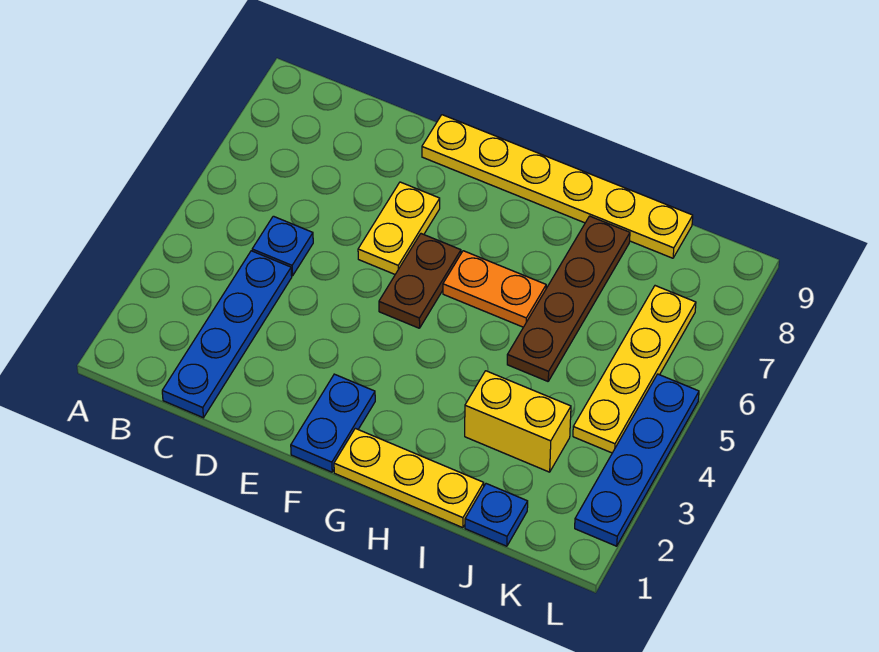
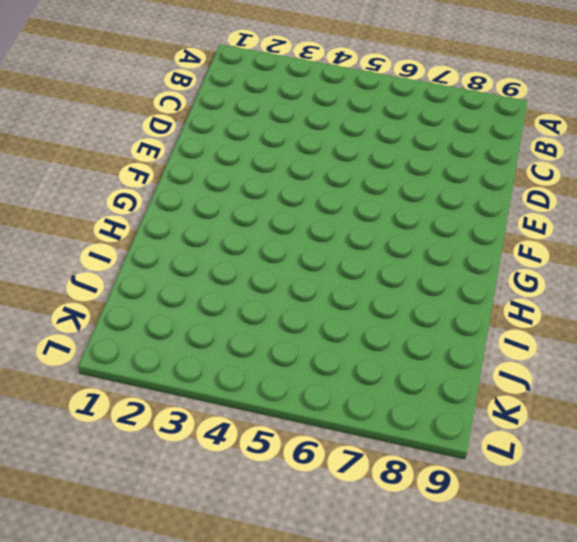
none -> blue 1x4 plate [162,251,292,418]
none -> blue 1x1 plate [252,216,313,276]
none -> yellow 1x2 plate [358,182,440,274]

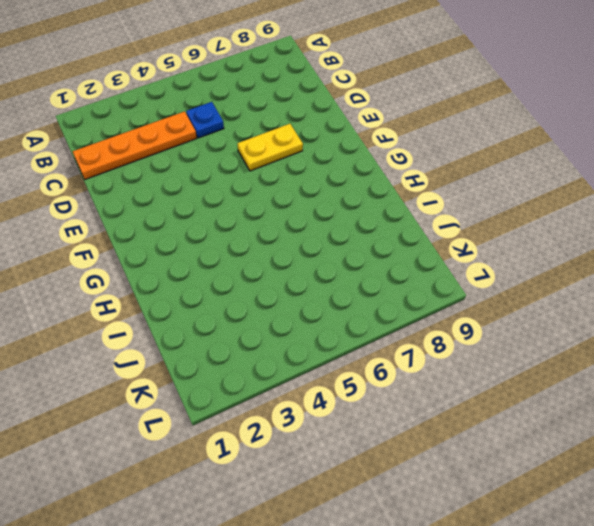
orange 1x4 plate [73,111,197,179] -> blue 1x4 plate [162,251,292,418]
none -> yellow 1x6 plate [422,115,693,258]
none -> blue 1x2 plate [291,374,375,472]
none -> brown 1x2 plate [379,234,461,328]

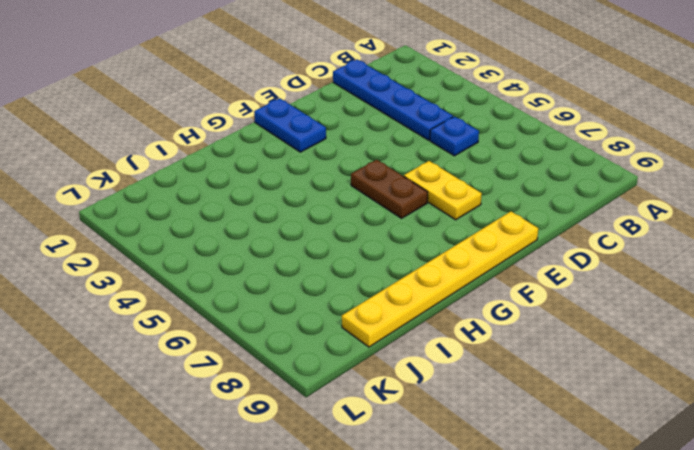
none -> yellow 1x3 plate [334,428,484,528]
none -> orange 1x2 plate [443,251,546,327]
none -> yellow 1x2 brick [465,371,571,472]

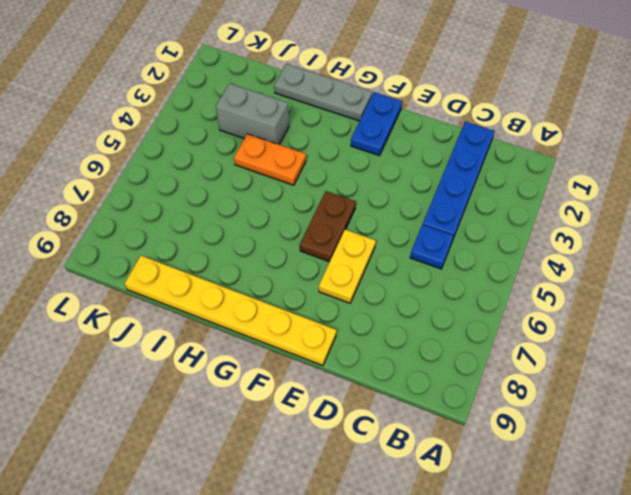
grey 1x3 plate [274,64,372,121] -> yellow 1x3 plate [334,428,484,528]
orange 1x2 plate [234,134,306,185] -> orange 1x2 plate moved to [443,251,546,327]
grey 1x2 brick [216,83,289,145] -> yellow 1x2 brick [465,371,571,472]
none -> brown 1x4 plate [507,216,630,381]
none -> blue 1x1 plate [465,484,528,546]
none -> yellow 1x4 plate [573,286,696,453]

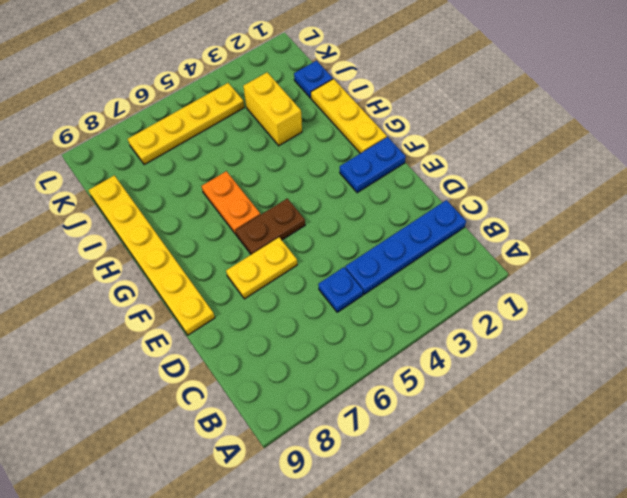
none -> brown 1x4 plate [507,216,630,381]
none -> blue 1x4 plate [575,374,699,546]

